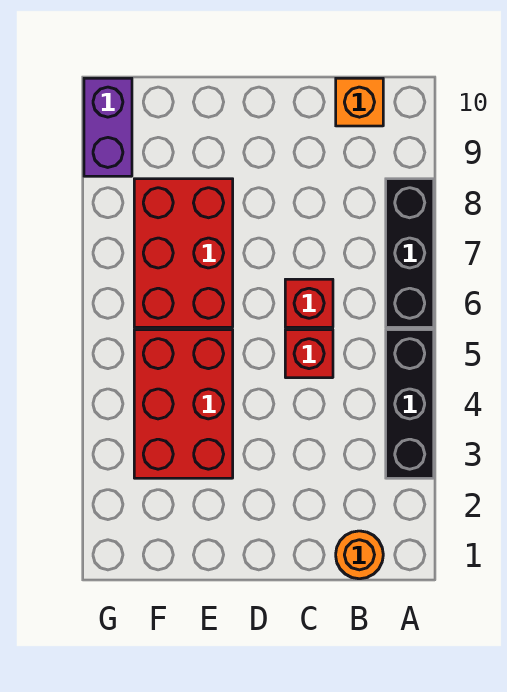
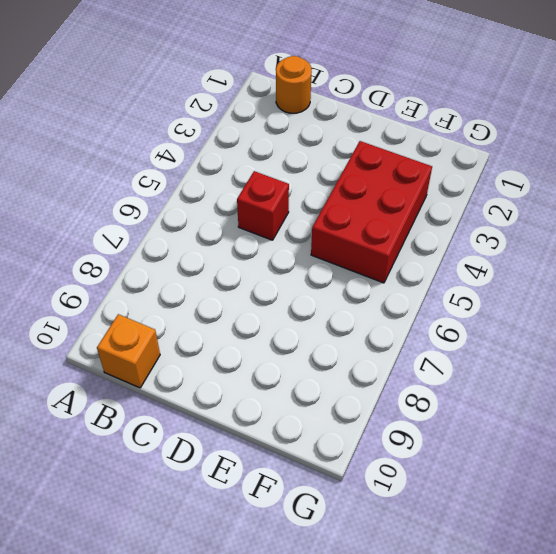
none -> black 1x3 brick [386,330,434,478]
none -> black 1x3 brick [386,179,434,327]

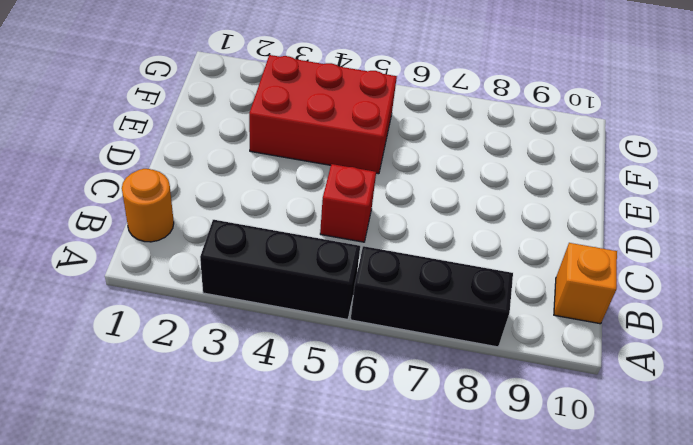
none -> red 1x1 brick [285,279,333,327]
none -> red 2x3 brick [134,179,233,327]

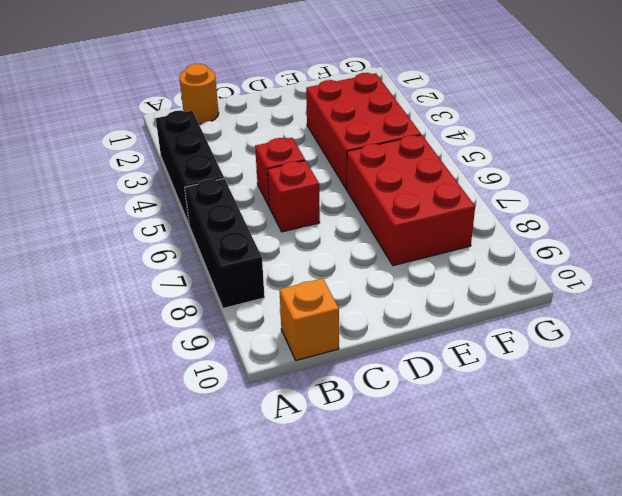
none -> purple 1x2 brick [84,78,132,176]

